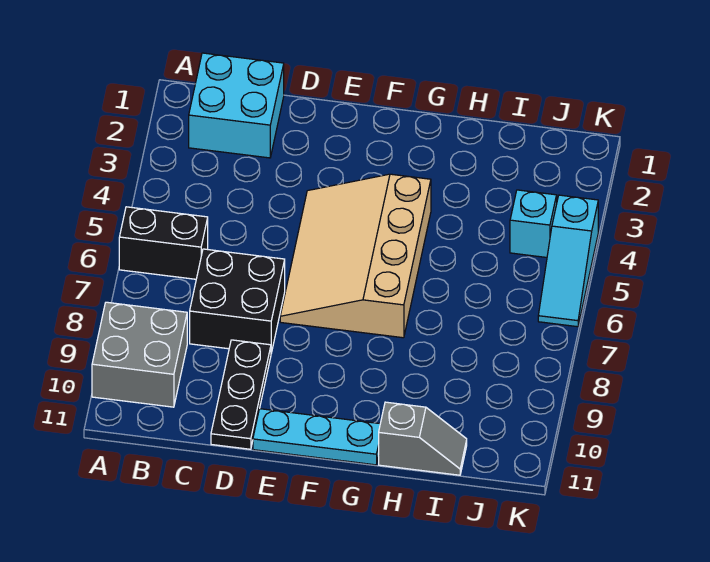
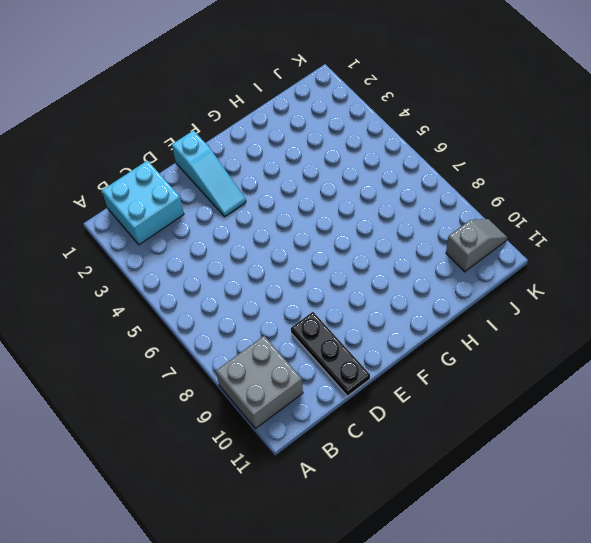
cyan 1x3 slope [172,130,246,216] -> cyan 1x3 slope moved to [538,195,598,327]
grey 1x2 slope [446,219,507,272] -> grey 1x2 slope moved to [379,402,467,475]
none -> black 1x2 brick [119,207,208,279]
none -> black 2x2 brick [190,249,285,353]

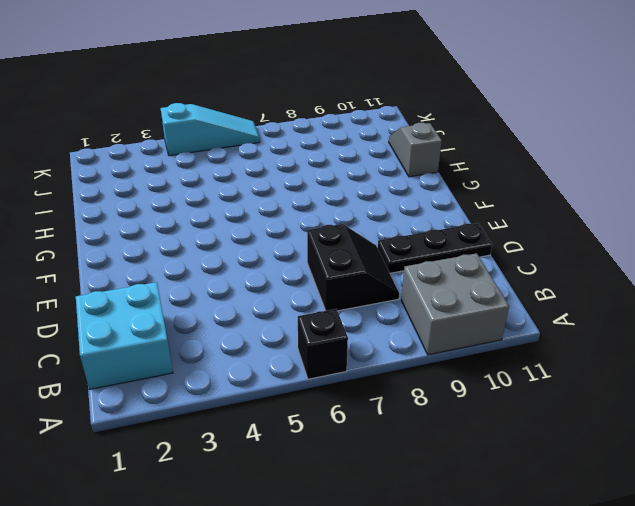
black 1x1 brick [298,309,348,379] -> black 1x2 brick [119,207,208,279]
black 2x2 slope [307,224,399,311] -> black 2x2 brick [190,249,285,353]
none -> tan 3x4 slope [280,174,431,338]
none -> cyan 1x3 plate [253,409,380,465]

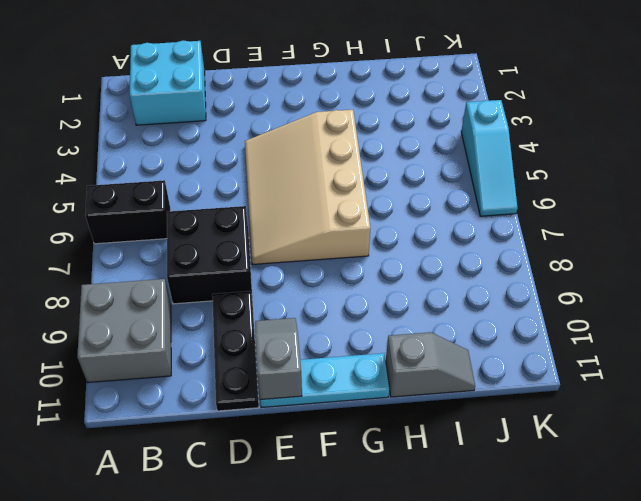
grey 1x2 slope [255,318,302,400] -> none
none -> cyan 1x1 brick [510,190,557,257]

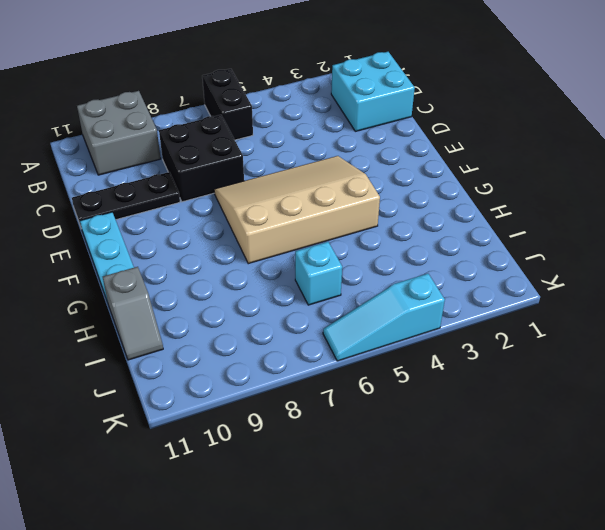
cyan 1x1 brick [295,242,342,305] -> cyan 1x1 brick moved to [510,190,557,257]

